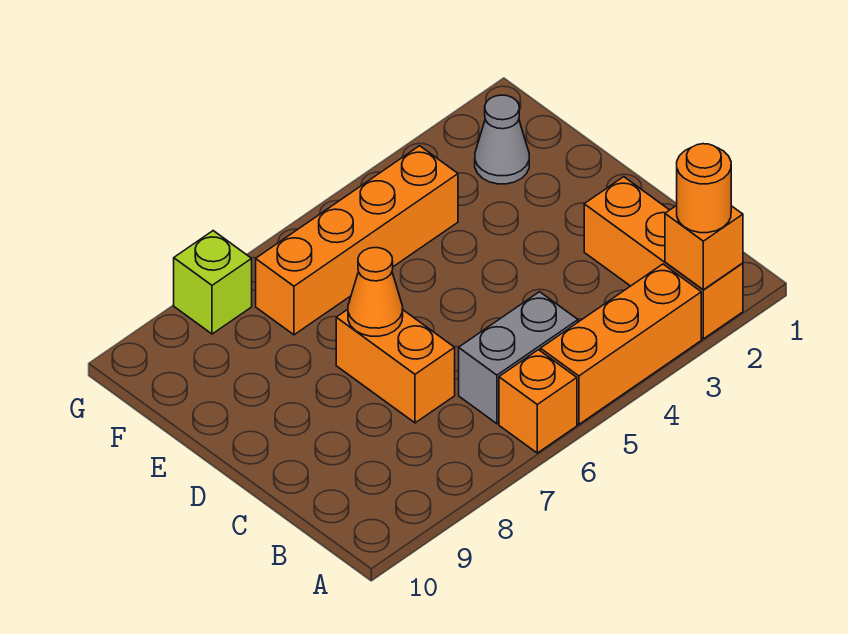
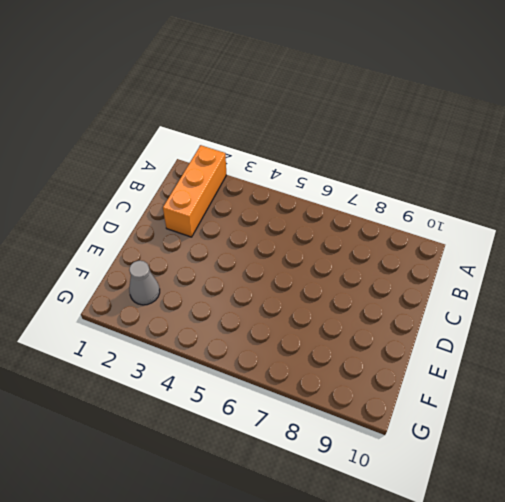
none -> orange 1x3 brick [540,264,701,424]
none -> orange 1x1 brick [499,350,577,453]

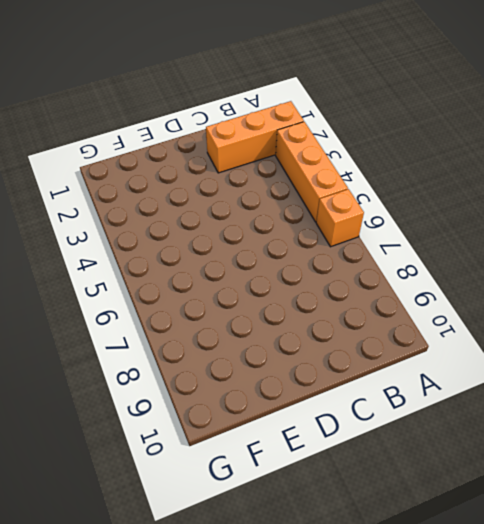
none -> grey 1x2 brick [459,292,578,424]
none -> orange 1x2 brick [336,309,455,423]

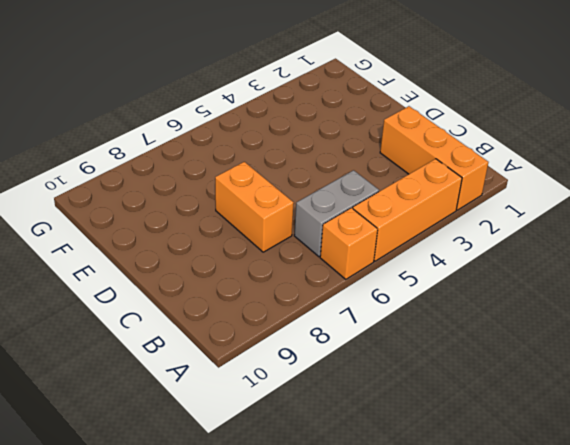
none -> grey 1x1 cone [475,95,529,184]
none -> orange 1x4 brick [256,146,458,335]

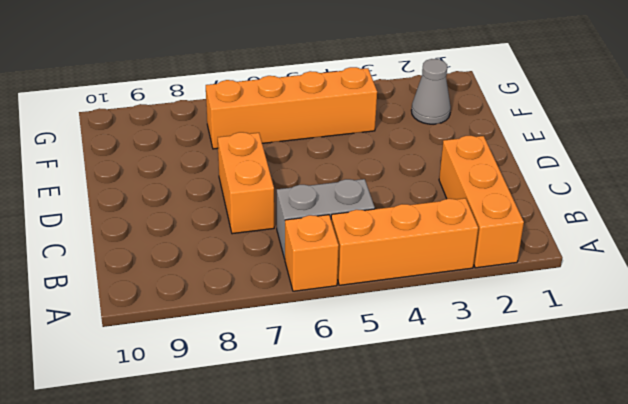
none -> lime 1x1 brick [174,231,252,334]
none -> orange 1x1 brick [665,205,743,290]

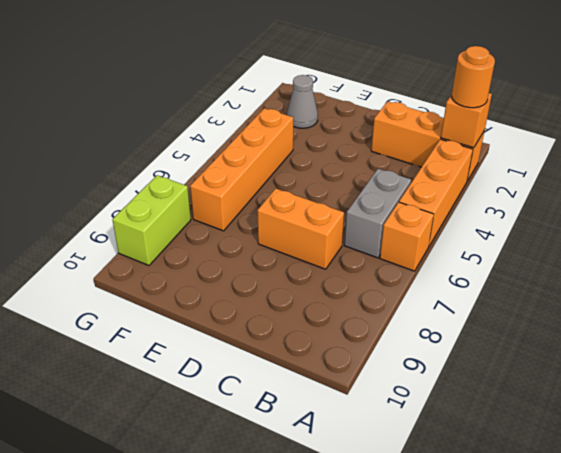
lime 1x2 brick [112,175,191,266] -> lime 1x1 brick [174,231,252,334]
none -> orange 1x1 cone [348,248,403,336]

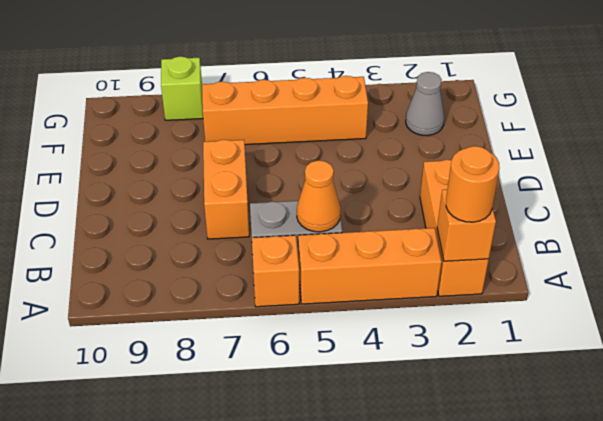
orange 1x1 cone [297,160,341,232] -> orange 1x1 cone moved to [348,248,403,336]

